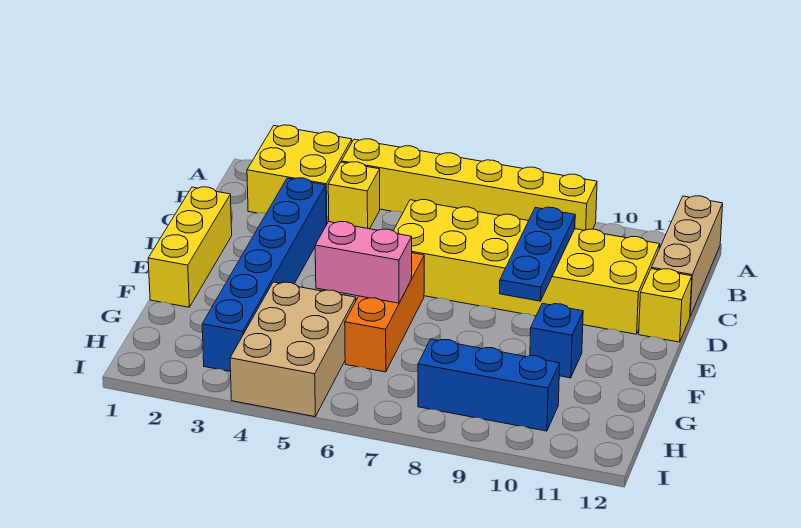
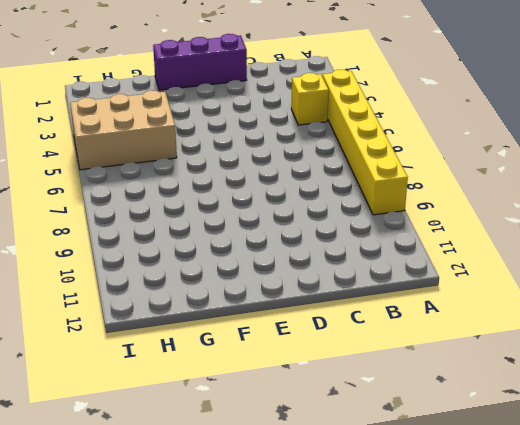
purple 1x3 brick [153,34,247,90] -> yellow 1x3 brick [148,187,232,307]
none -> yellow 2x2 brick [247,125,352,225]
none -> tan 1x3 brick [651,196,723,316]
none -> blue 1x6 brick [202,178,326,372]

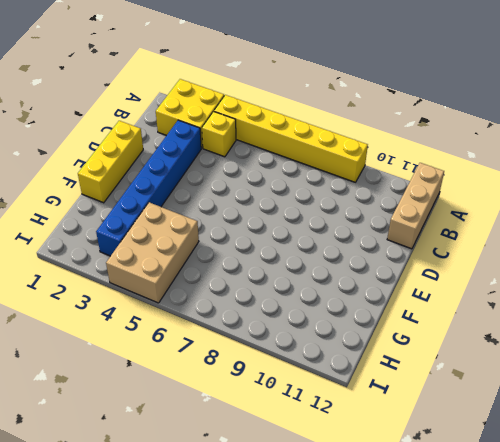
none -> yellow 2x6 brick [394,200,660,334]
none -> yellow 1x1 brick [639,269,692,342]
none -> orange 1x3 brick [345,253,424,372]

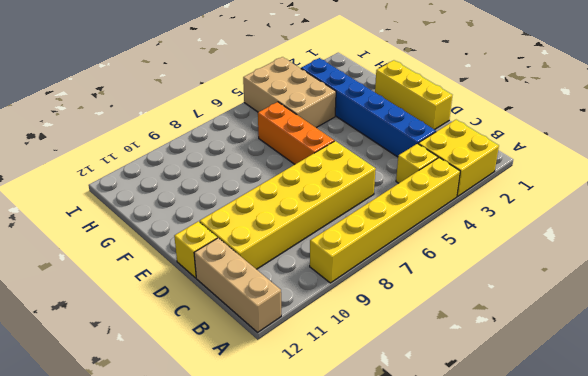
none -> blue 1x1 brick [530,303,583,378]
none -> blue 1x3 brick [418,339,560,431]
none -> blue 1x3 plate [500,207,575,301]

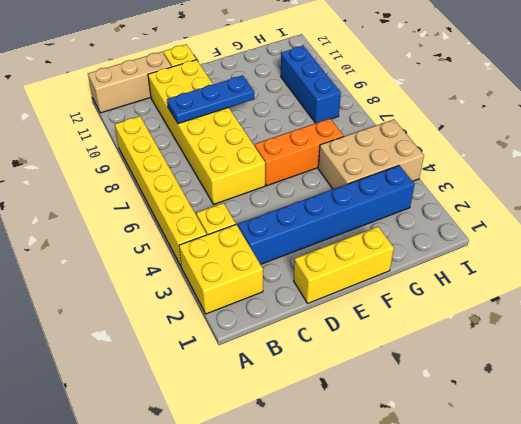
none -> blue 1x1 brick [530,303,583,378]
none -> pink 1x2 brick [315,222,412,303]

